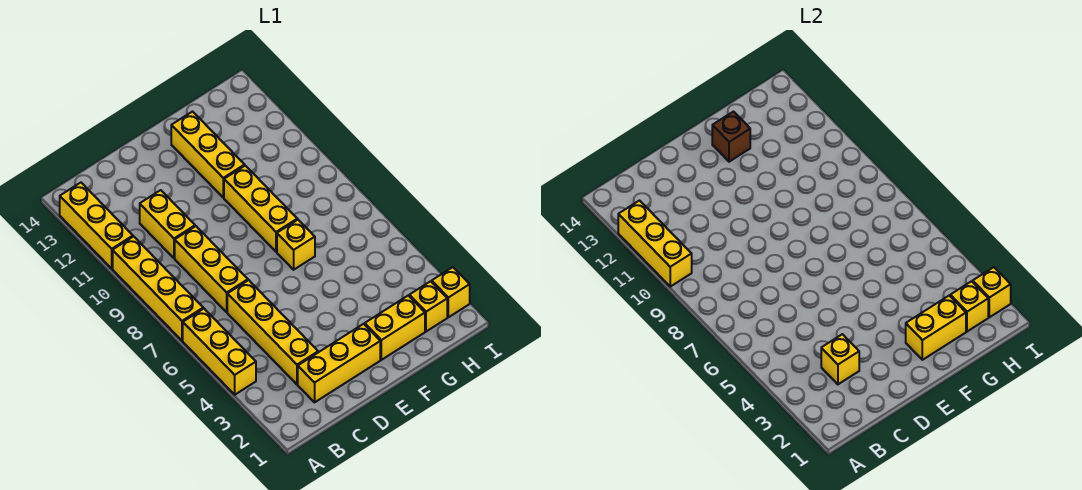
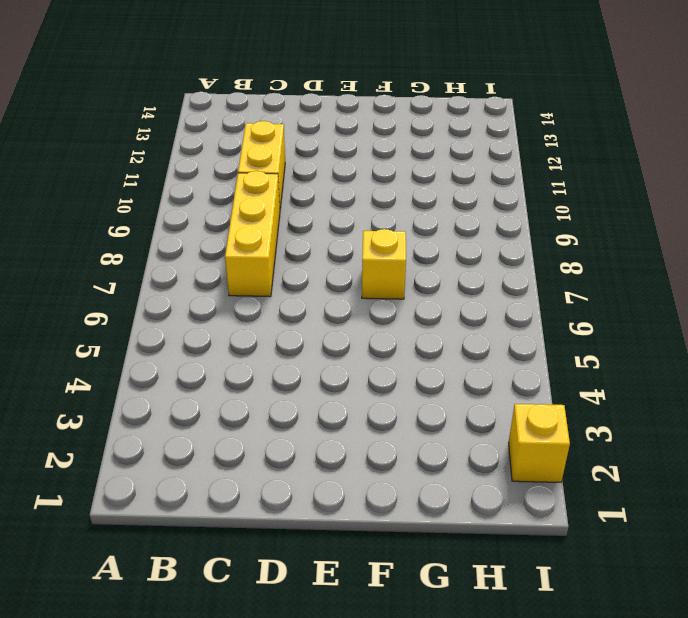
none -> yellow 1x3 brick [183,309,256,395]
none -> yellow 1x4 brick [113,237,203,341]
none -> yellow 1x3 brick [60,183,133,268]

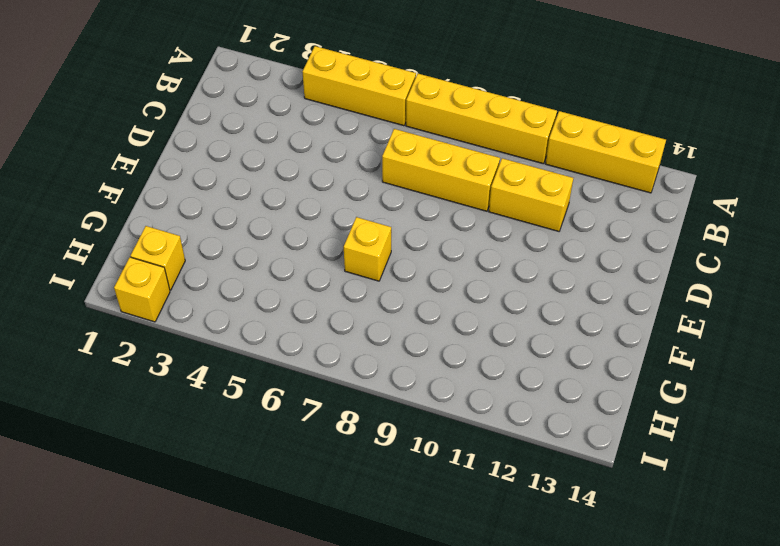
none -> yellow 1x3 brick [298,324,380,402]
none -> yellow 1x4 brick [227,280,318,384]
none -> yellow 1x2 brick [365,296,425,360]

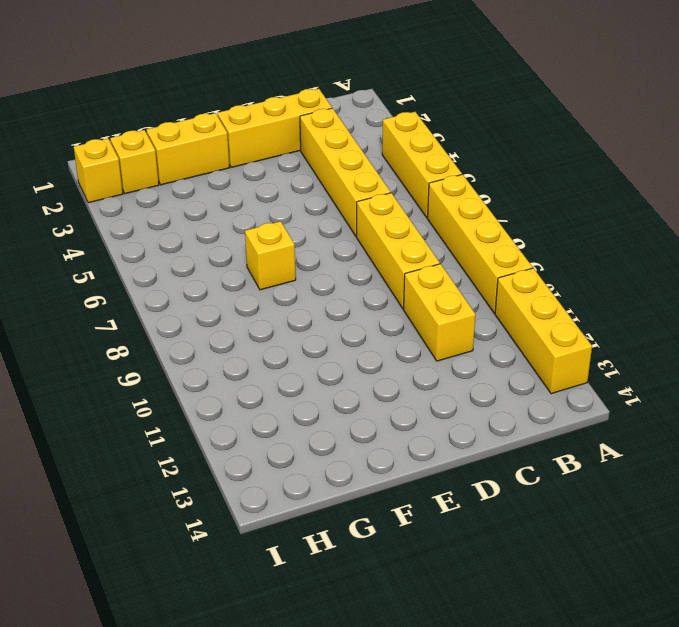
none -> yellow 1x3 brick [224,166,297,252]
none -> yellow 1x3 brick [171,112,245,198]
none -> yellow 1x3 brick [618,201,692,287]

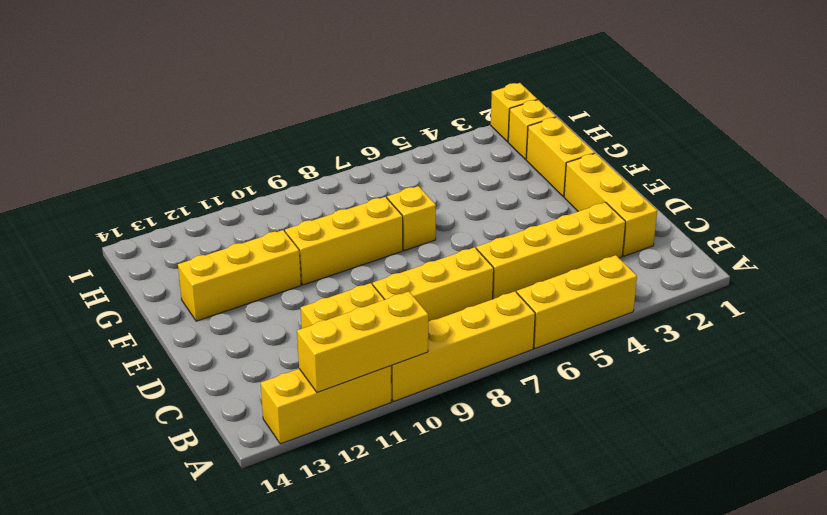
none -> yellow 1x1 brick [821,334,859,384]
none -> yellow 1x2 brick [906,296,966,360]
none -> brown 1x1 brick [712,112,750,162]

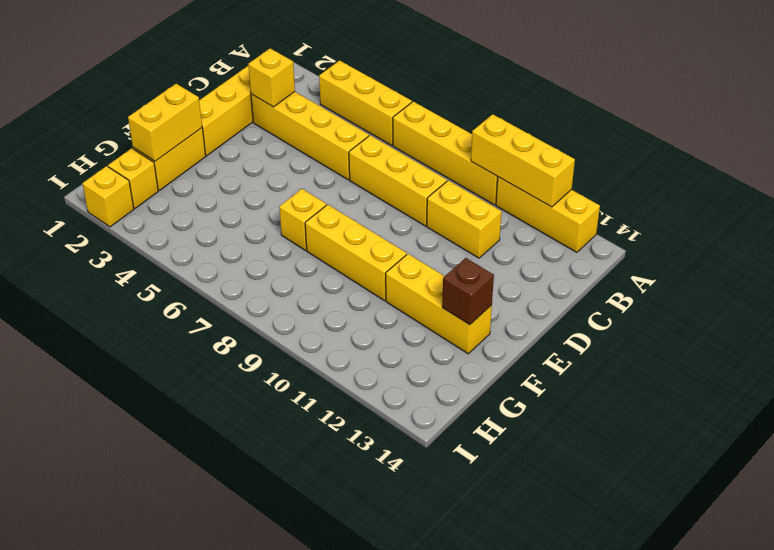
none -> yellow 1x1 brick [950,281,988,332]
none -> yellow 1x1 brick [973,267,1011,317]

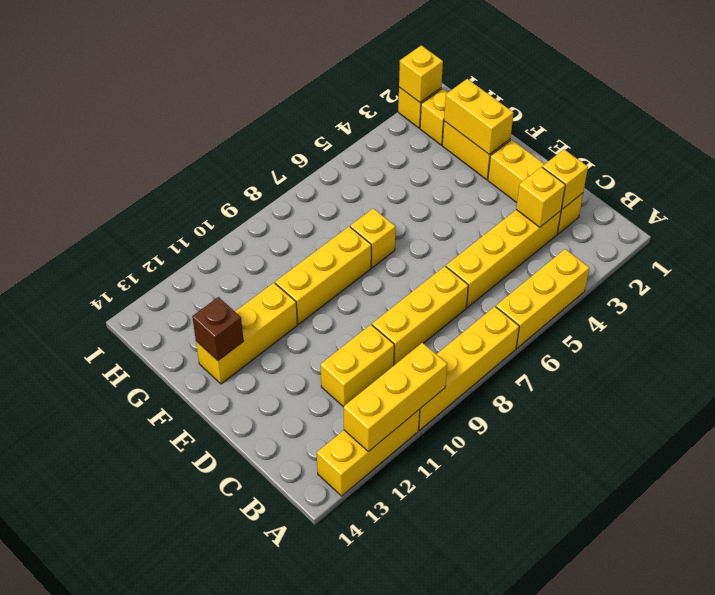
yellow 1x1 brick [542,149,588,209] -> yellow 1x1 brick moved to [950,281,988,332]

